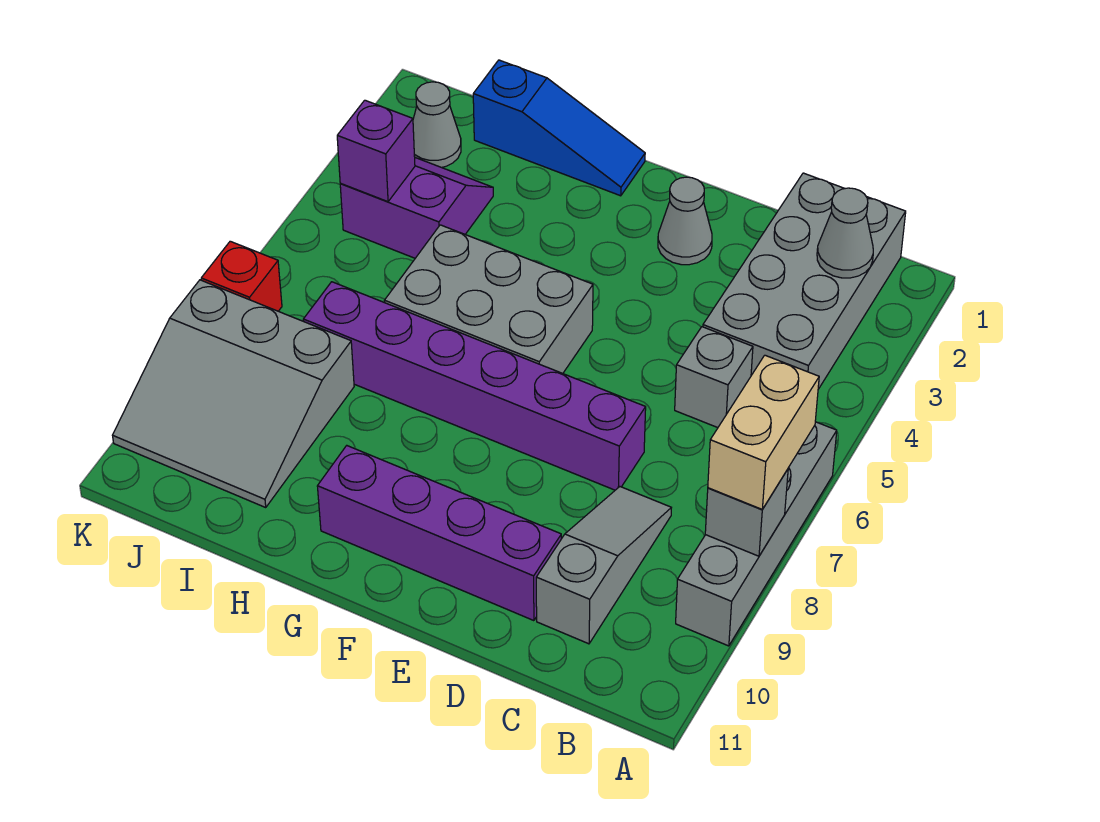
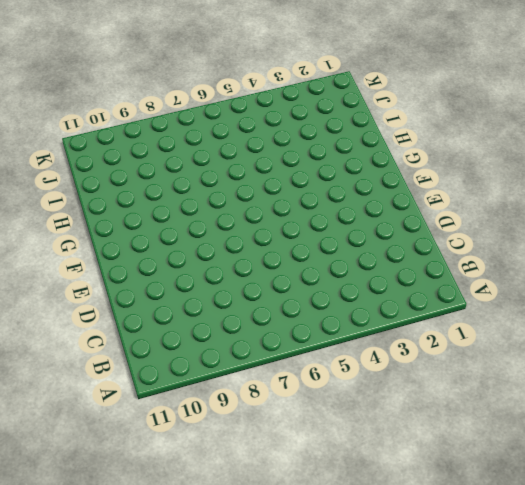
none -> grey 1x4 brick [676,422,837,646]
none -> grey 2x4 brick [703,173,906,389]
none -> grey 1x1 brick [675,327,753,428]

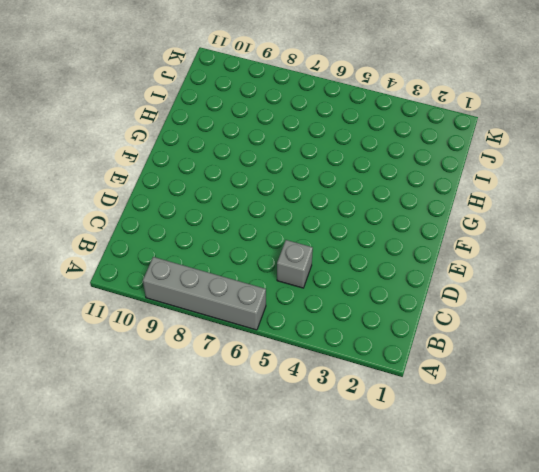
none -> grey 2x4 brick [703,173,906,389]
none -> grey 1x3 slope [536,487,671,644]
none -> purple 1x6 brick [303,282,646,490]

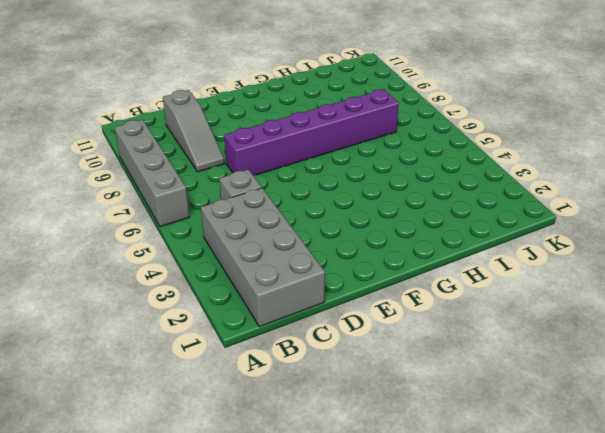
none -> purple 1x4 brick [317,446,561,621]
none -> grey 1x1 cone [658,177,712,265]
none -> grey 2x3 brick [385,225,593,373]

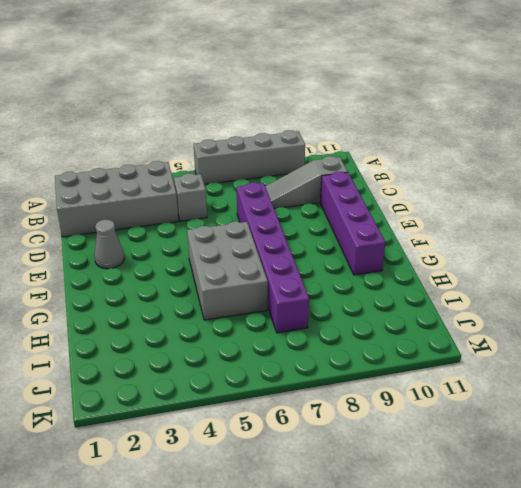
none -> blue 1x3 slope [473,60,645,196]
none -> purple 2x2 slope [340,158,493,258]
none -> grey 3x3 slope [113,280,354,507]

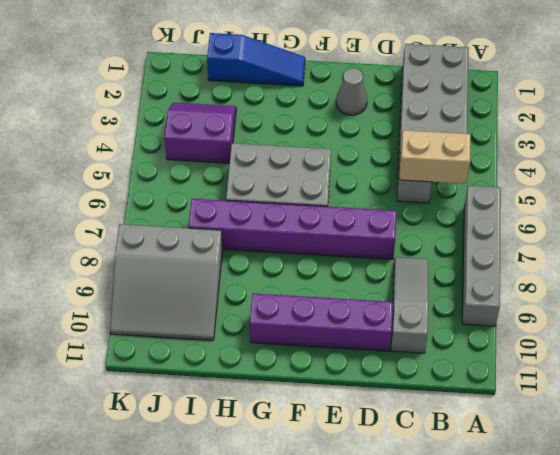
tan 1x2 brick [399,130,471,184] -> tan 1x2 brick turned to [708,355,819,509]
none -> grey 1x1 cone [413,82,461,167]
none -> red 1x1 brick [201,241,282,311]
none -> grey 1x1 brick [705,469,788,556]

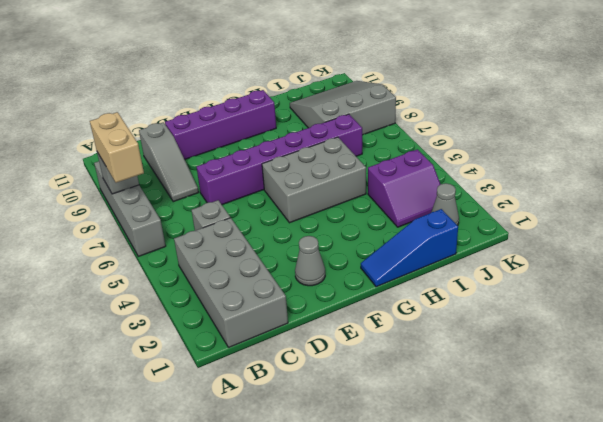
none -> red 1x1 brick [201,241,282,311]
none -> grey 1x1 cone [817,188,873,278]
none -> purple 1x1 brick [337,100,415,202]

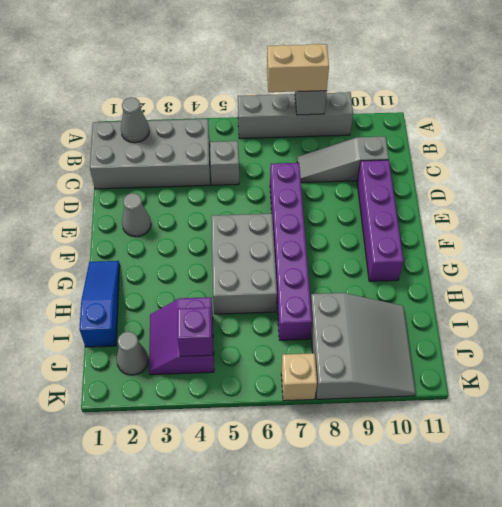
tan 1x1 brick [281,353,317,401] -> red 1x1 brick [201,241,282,311]

